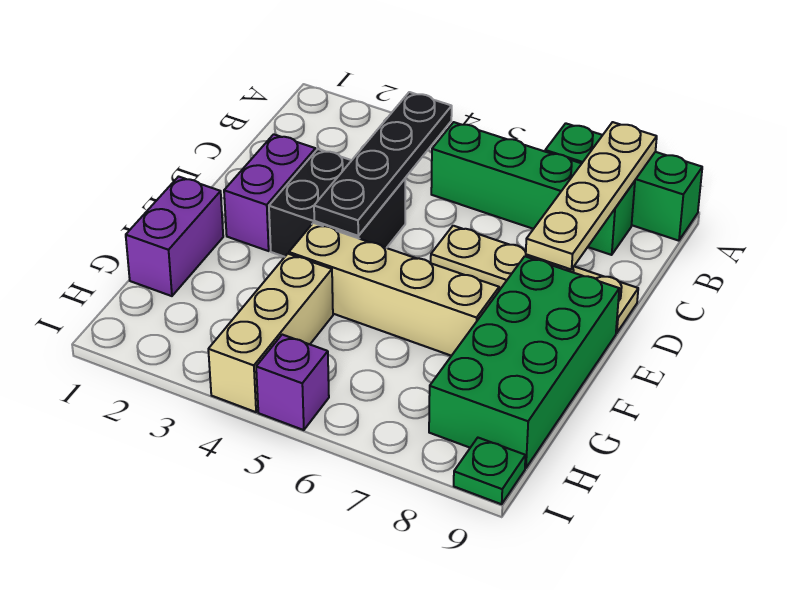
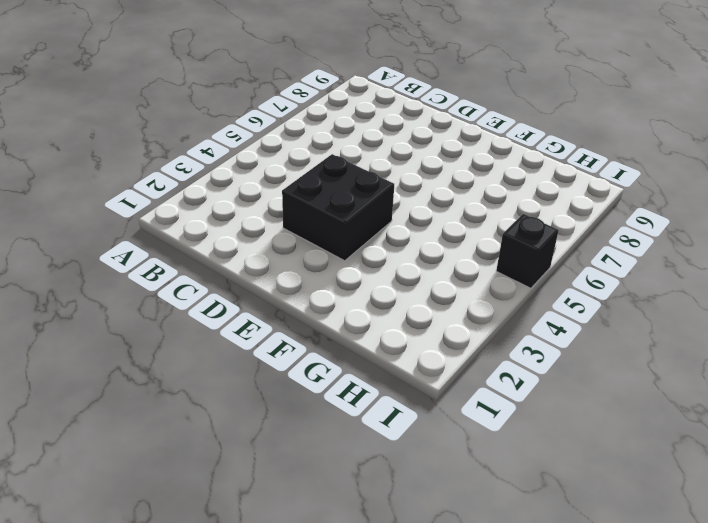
black 1x1 brick [496,214,559,288] -> purple 1x1 brick [256,335,329,430]
none -> green 1x3 brick [545,123,702,241]
none -> green 1x4 brick [431,122,635,255]
none -> purple 1x2 brick [224,134,316,251]

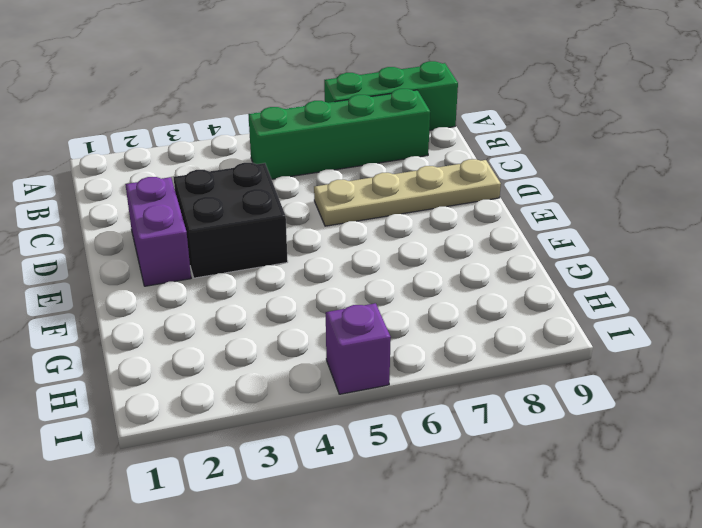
none -> green 2x4 brick [429,256,619,468]
none -> purple 1x2 brick [126,177,223,296]
none -> tan 1x4 brick [289,223,499,356]

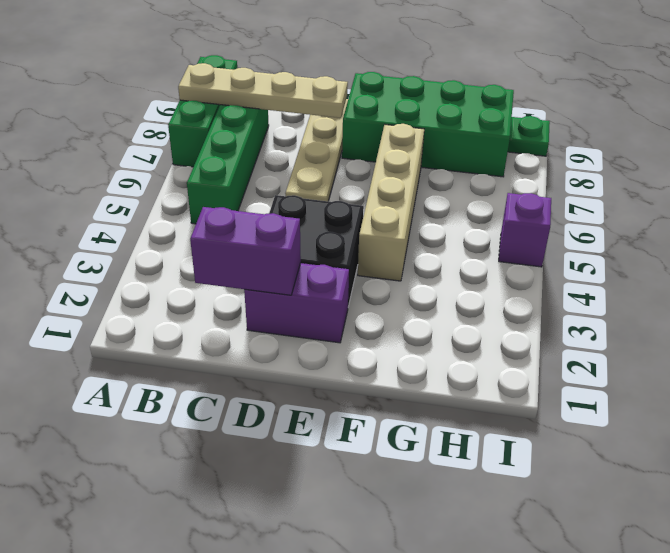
purple 1x2 brick [190,207,301,295] -> purple 1x2 brick moved to [126,177,223,296]
none -> tan 1x3 brick [208,254,333,412]
none -> black 1x4 plate [314,92,452,236]

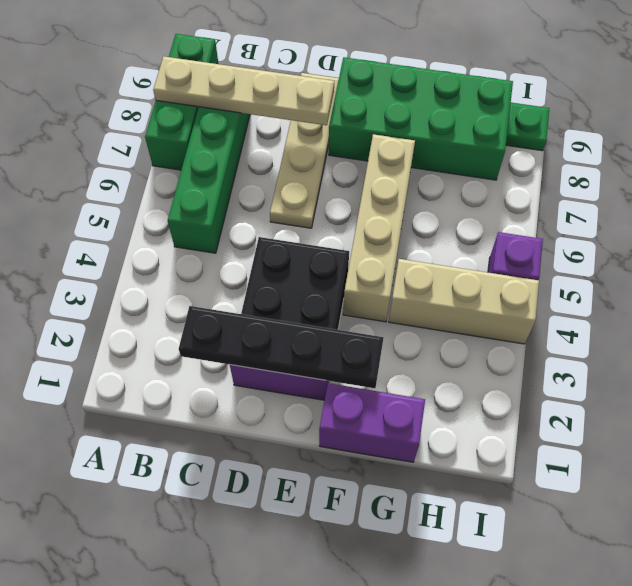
black 1x4 plate [179,306,384,388] -> black 1x4 plate moved to [314,92,452,236]

